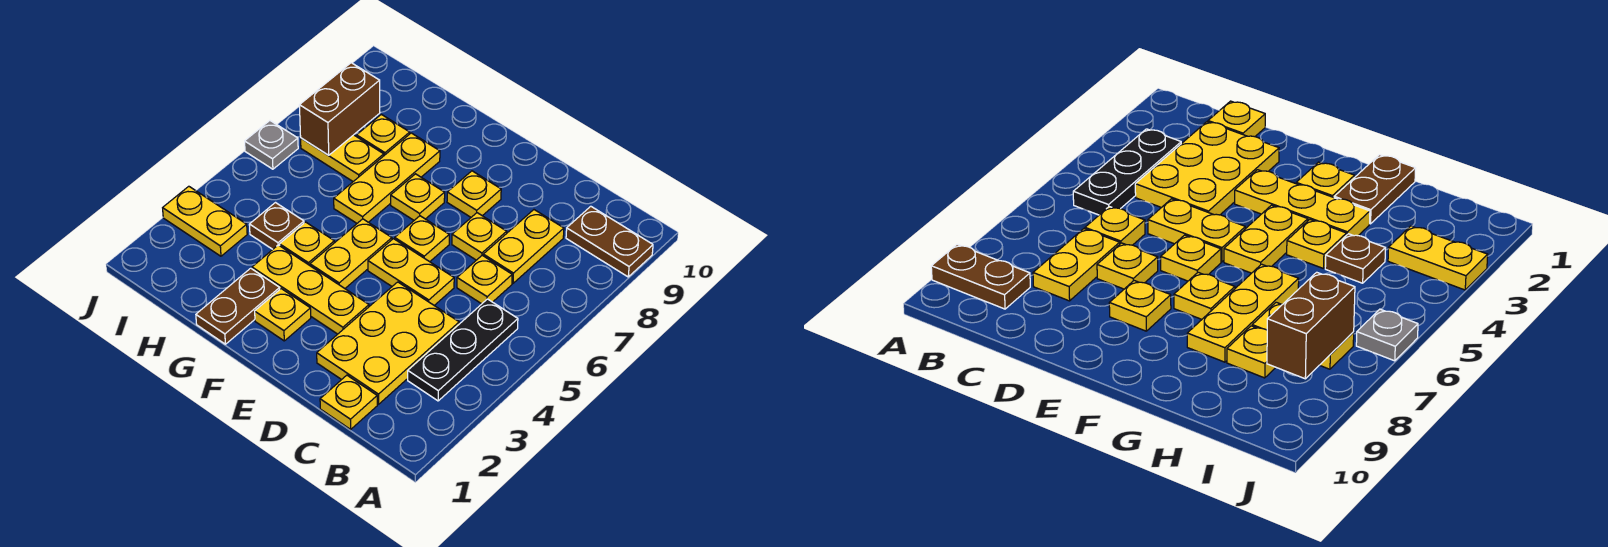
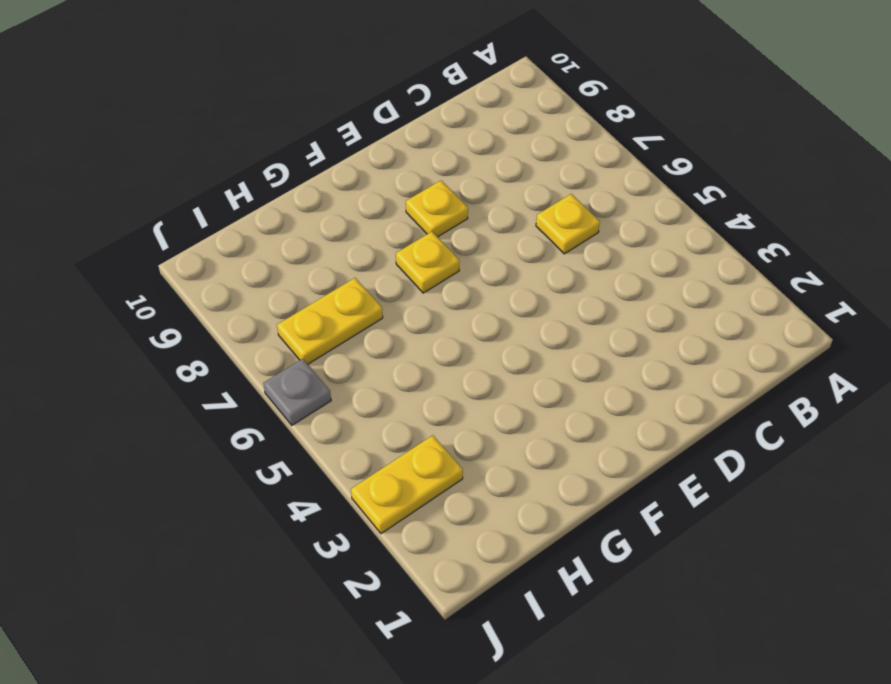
none -> brown 1x2 plate [566,206,653,277]
none -> black 1x3 plate [408,299,518,401]
none -> yellow 1x1 plate [320,375,377,429]

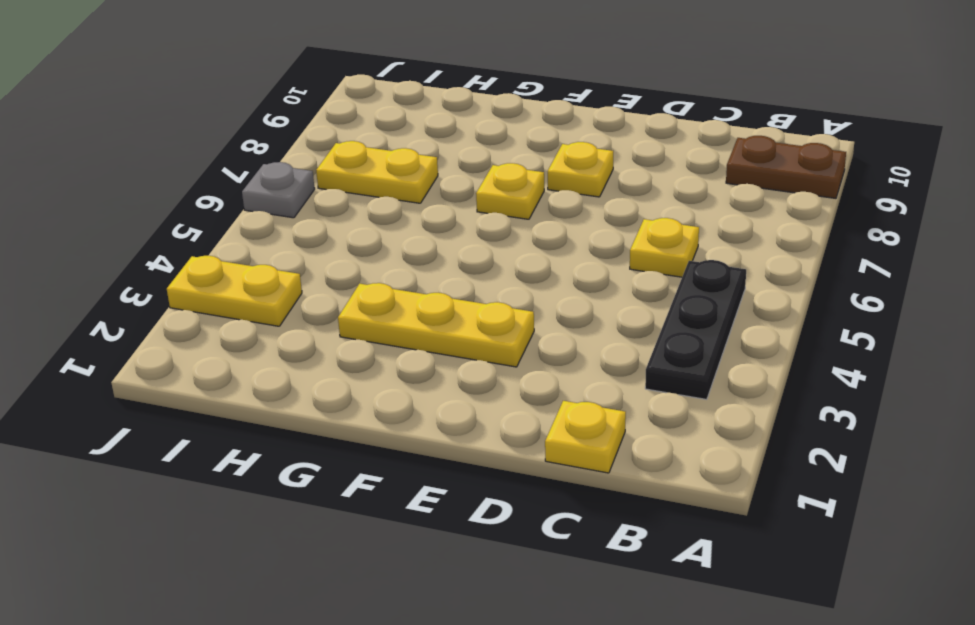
none -> yellow 2x3 plate [317,282,459,404]
none -> yellow 1x2 plate [483,210,564,283]
none -> yellow 1x2 plate [368,239,454,305]

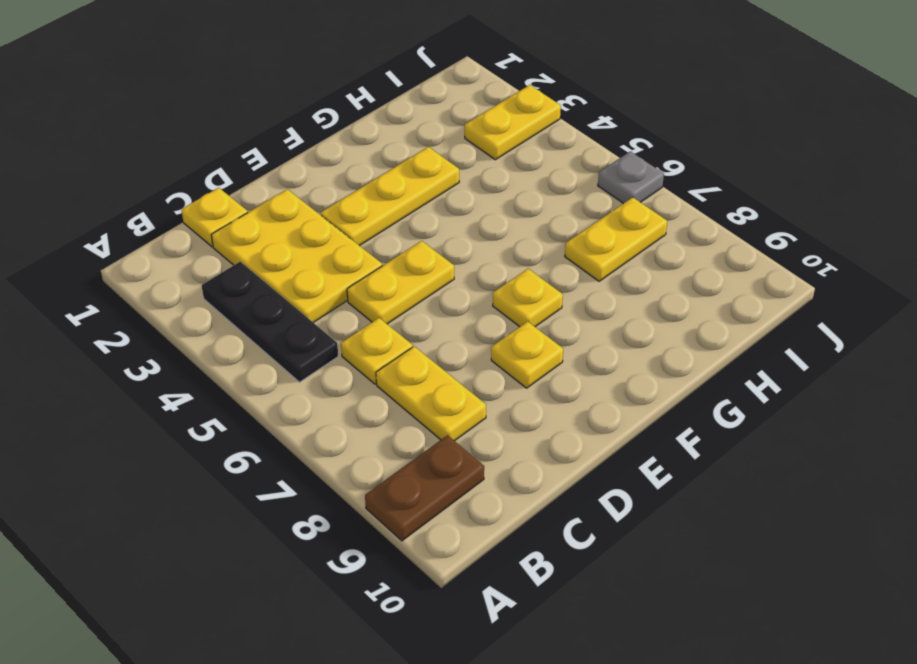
none -> yellow 1x1 plate [452,213,507,260]
none -> yellow 1x1 plate [395,216,449,262]
none -> yellow 1x1 plate [255,289,311,341]

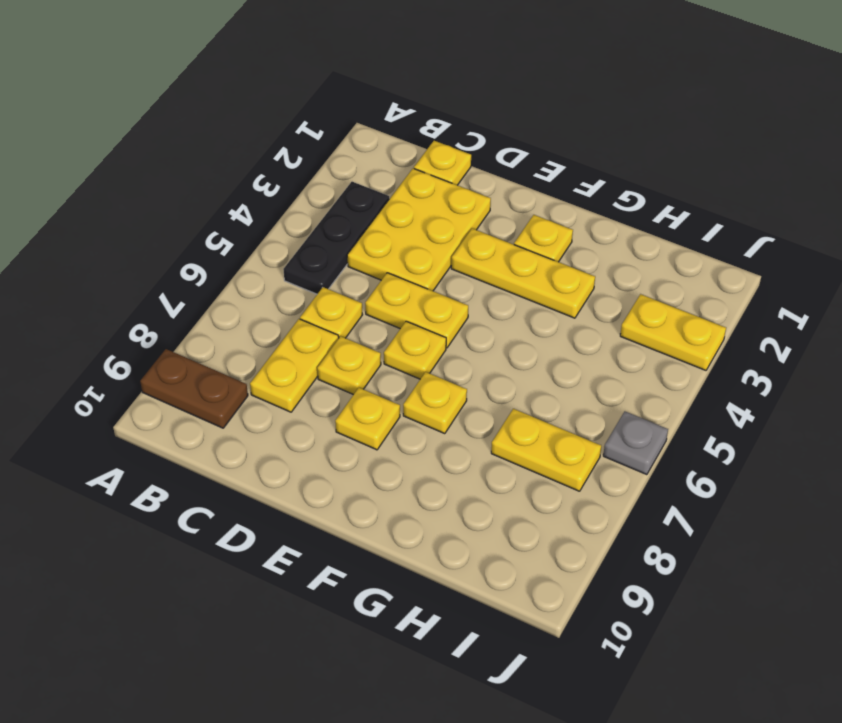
none -> yellow 1x2 plate [310,219,392,288]
none -> brown 1x2 plate [196,268,280,344]
none -> yellow 1x1 plate [280,222,334,265]

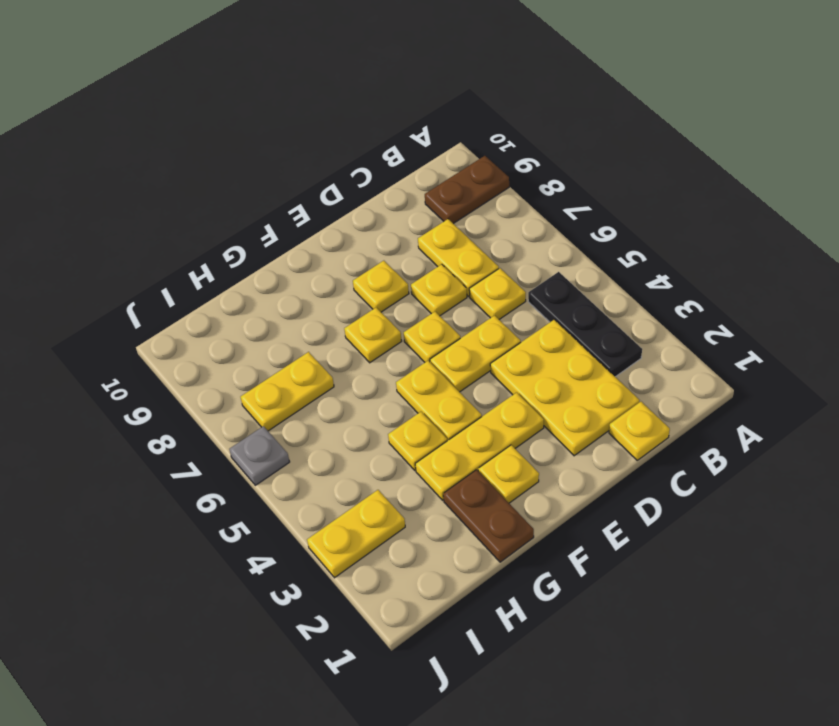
none -> yellow 1x3 plate [334,133,440,223]
none -> brown 1x1 plate [249,203,304,249]
none -> yellow 1x1 plate [357,114,410,155]

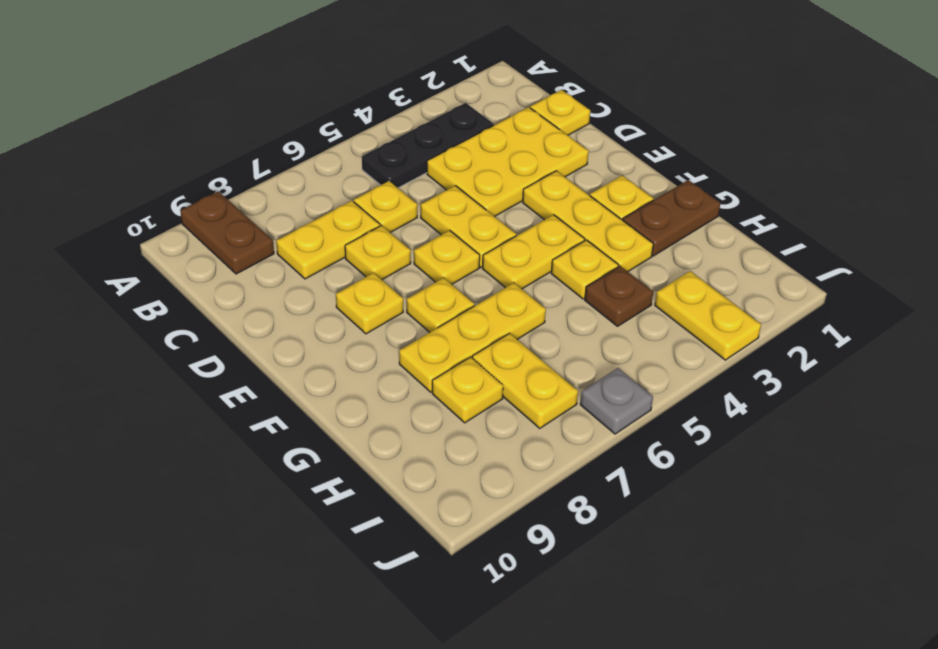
none -> brown 1x2 brick [299,63,380,155]

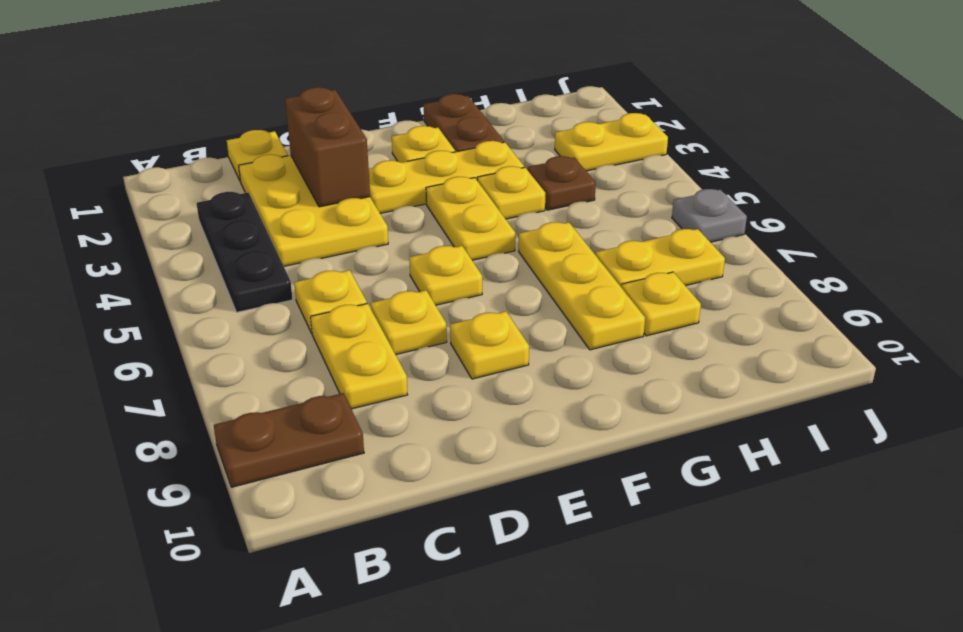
brown 1x2 brick [285,87,370,207] -> brown 1x2 brick moved to [299,63,380,155]
none -> yellow 1x2 plate [368,239,454,305]
none -> yellow 1x1 plate [391,174,445,220]

